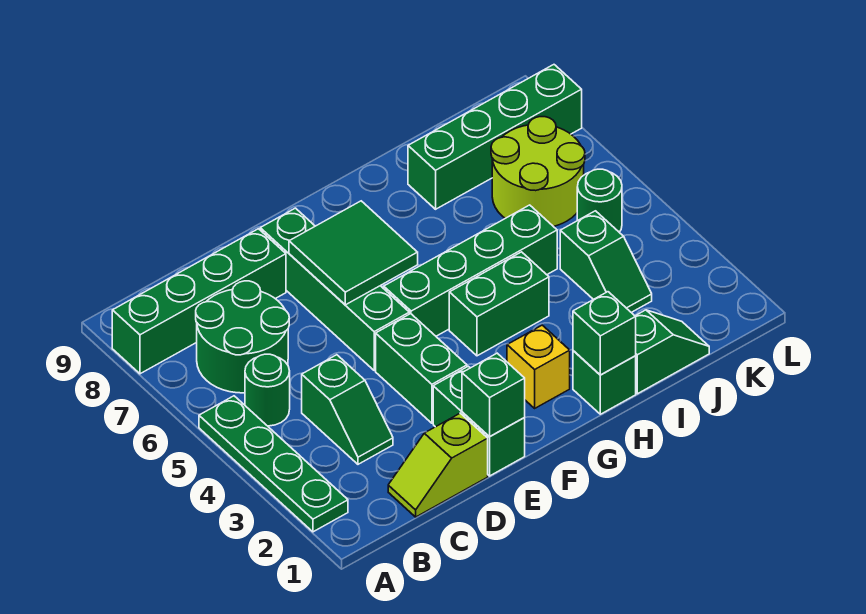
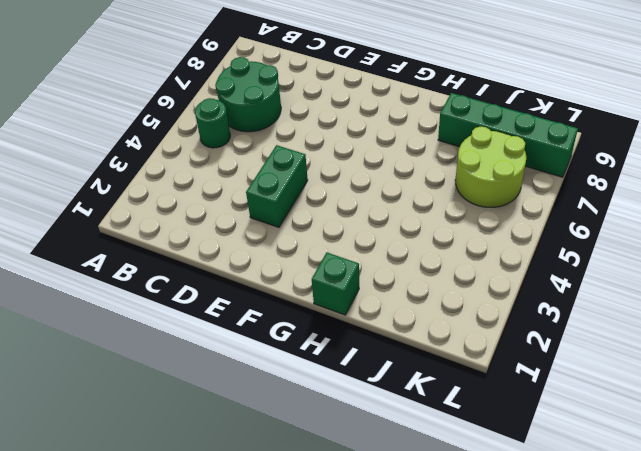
none -> green 1x4 plate [199,396,348,532]
none -> green 1x4 brick [112,229,286,374]
none -> lime 1x2 slope [388,413,488,517]

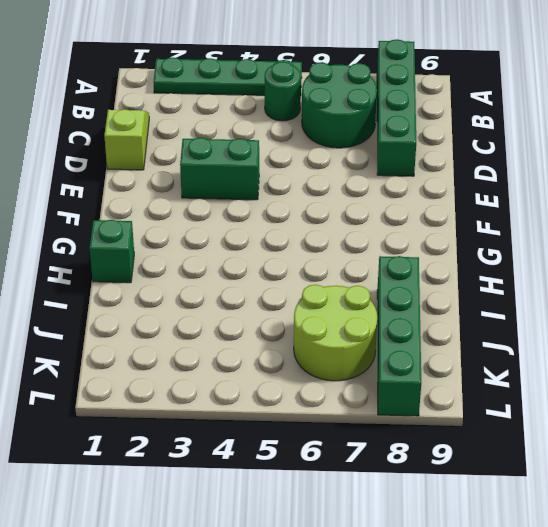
none -> green 1x2 slope [302,355,393,464]
none -> green 1x2 brick [433,366,525,476]
none -> green 1x4 brick [260,208,409,370]

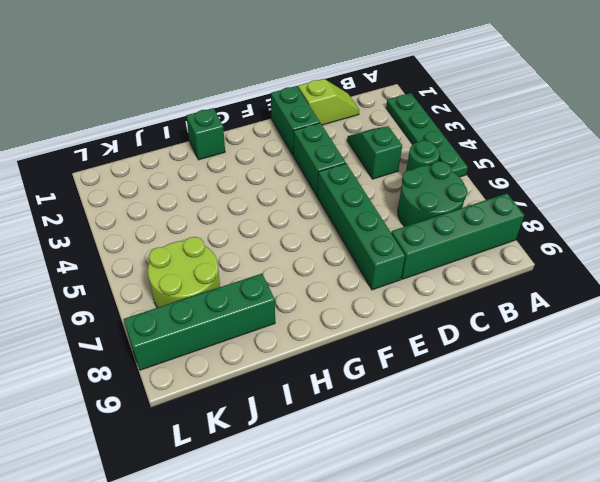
none -> green 1x4 brick [384,205,557,336]
none -> yellow 1x1 brick [507,325,570,408]
none -> green 1x2 brick [449,252,549,356]

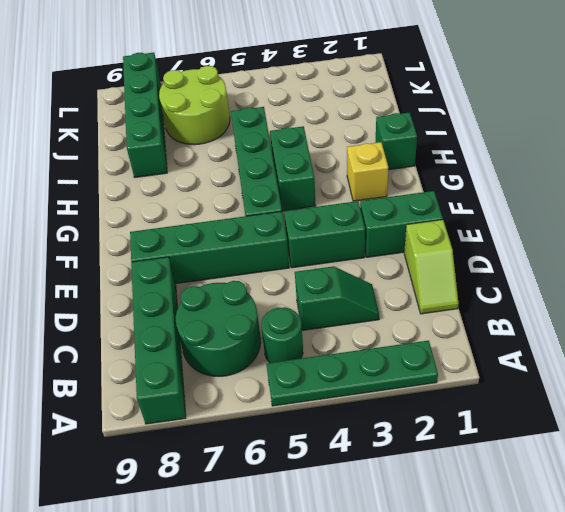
none -> green 1x2 slope [635,310,709,394]
none -> green 1x2 slope [560,211,652,313]
none -> green 1x1 round brick [577,169,622,232]

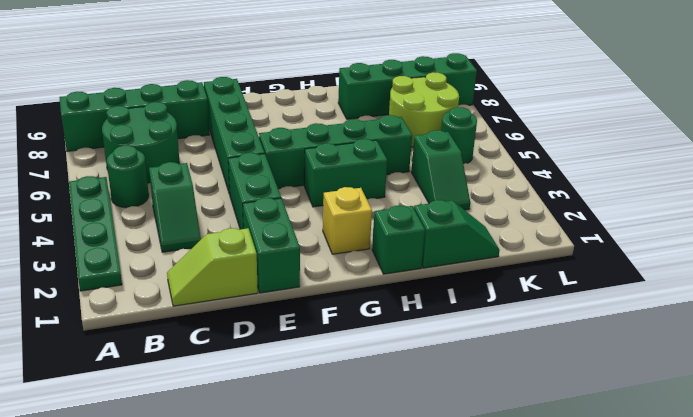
none -> green 1x1 brick [462,353,525,436]
none -> green 2x2 tile [289,201,418,305]
none -> green 1x1 brick [573,292,636,375]

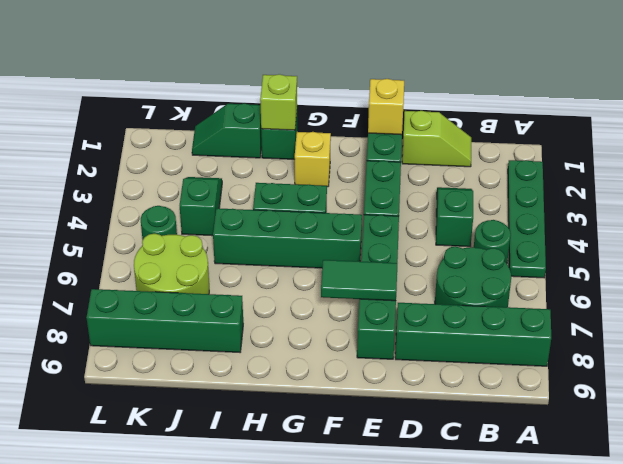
yellow 1x1 brick [368,79,404,135] -> green 1x1 brick [462,353,525,436]
green 1x2 tile [321,260,397,301] -> green 2x2 tile [289,201,418,305]
lime 1x1 brick [260,74,297,130] -> green 1x1 brick [573,292,636,375]

